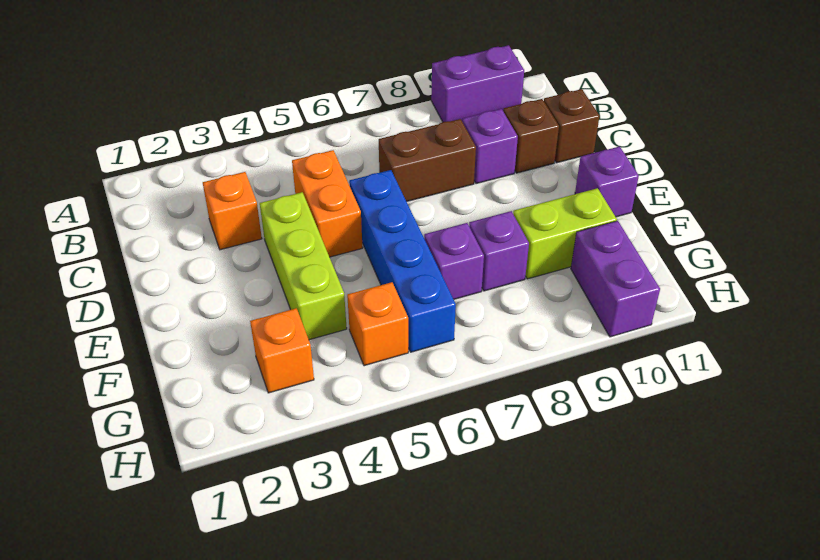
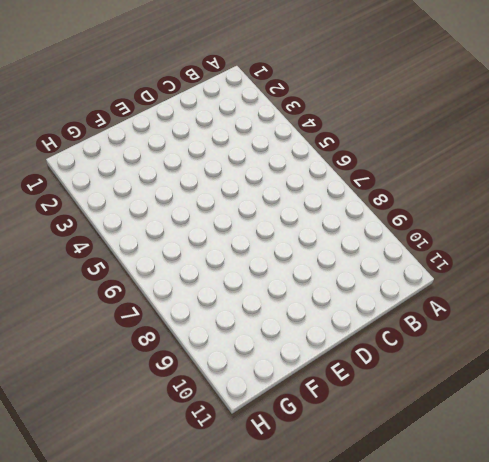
none -> purple 1x2 brick [431,45,524,122]
none -> orange 1x1 brick [203,172,262,250]
none -> orange 1x2 brick [292,150,363,257]

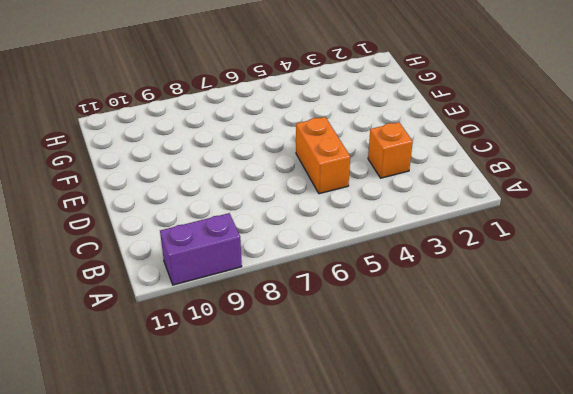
none -> brown 1x2 brick [379,119,476,202]
none -> purple 1x1 brick [462,109,518,184]
none -> brown 1x1 brick [503,99,559,173]

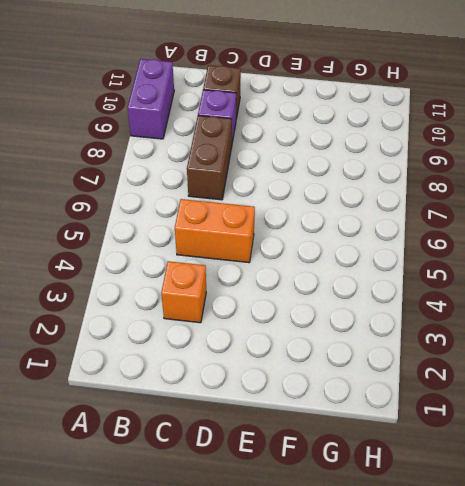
none -> brown 1x1 brick [544,89,599,163]
none -> lime 1x3 brick [260,192,347,340]
none -> blue 1x4 brick [349,170,456,352]

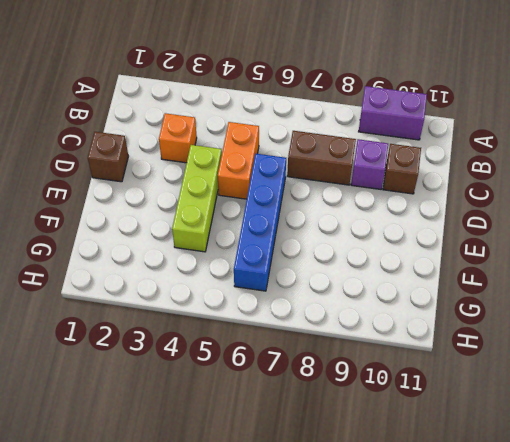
brown 1x1 brick [88,132,128,182] -> brown 1x1 brick moved to [544,89,599,163]
none -> purple 1x1 brick [575,146,639,217]
none -> purple 1x1 brick [424,223,484,299]
none -> purple 1x1 brick [469,211,529,291]

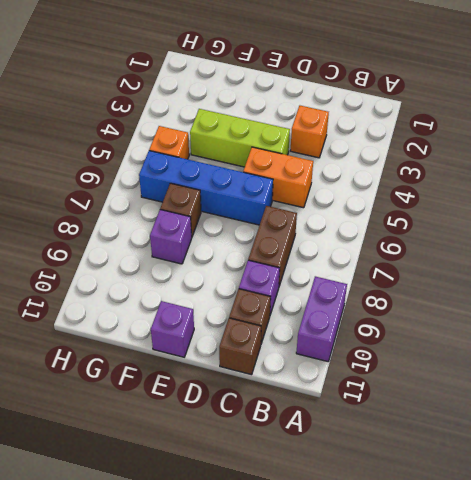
brown 1x1 brick [160,183,201,236] -> purple 1x1 brick [424,223,484,299]
none -> lime 1x2 brick [513,188,617,279]
none -> orange 1x1 brick [250,308,314,393]
none -> purple 1x2 brick [571,221,660,337]

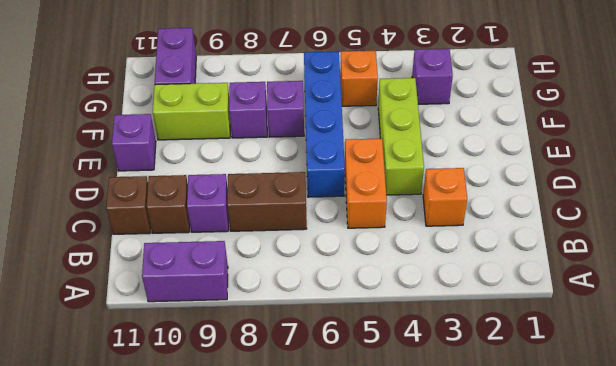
purple 1x1 brick [412,49,453,104] -> orange 1x1 brick [250,308,314,393]

